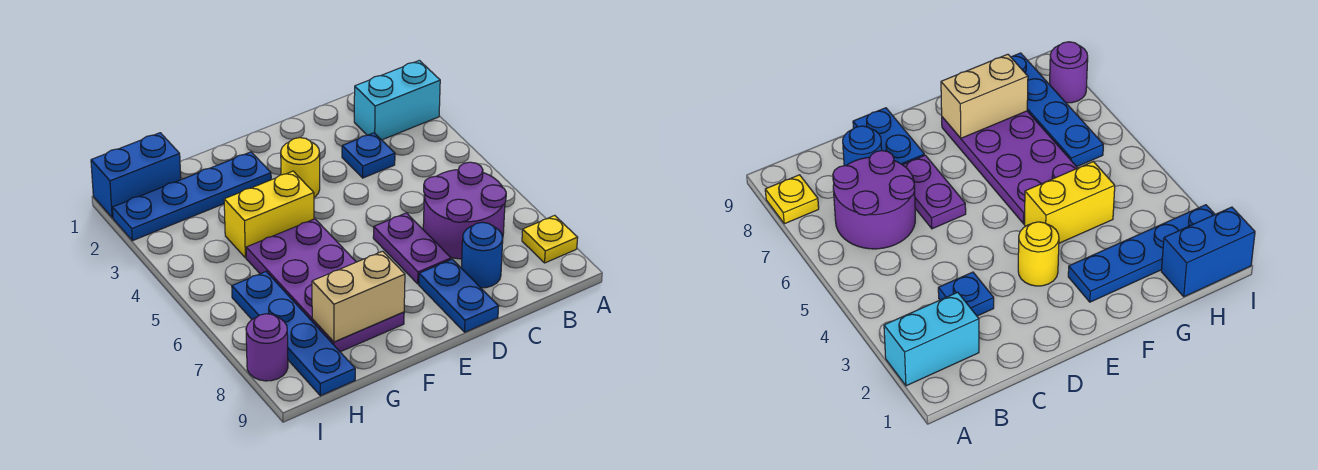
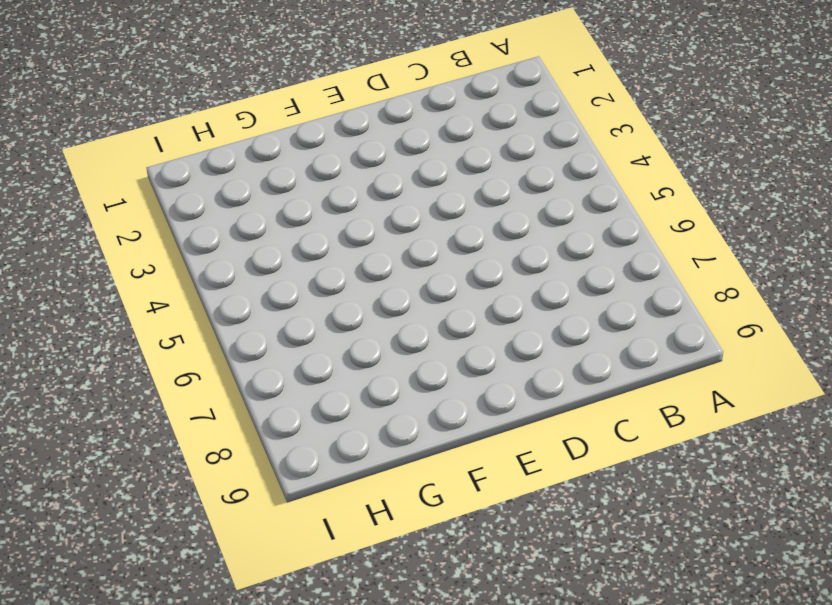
none -> cyan 1x2 brick [354,60,440,140]
none -> yellow 1x1 plate [522,215,578,263]
none -> purple 2x2 round brick [423,162,506,259]

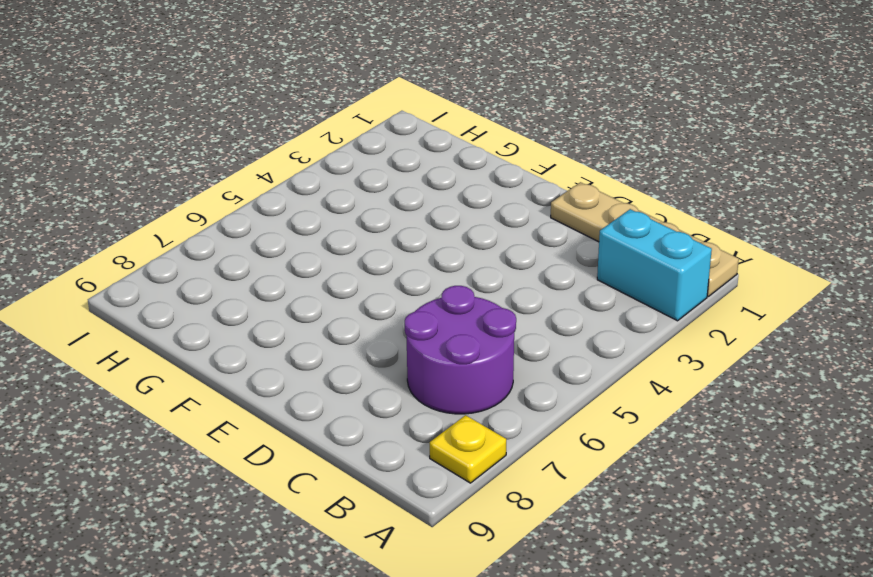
tan 1x4 plate [551,182,739,297] -> none
none -> blue 1x1 plate [342,133,395,178]
none -> blue 1x1 round brick [461,222,503,288]
none -> purple 1x2 plate [373,213,451,284]

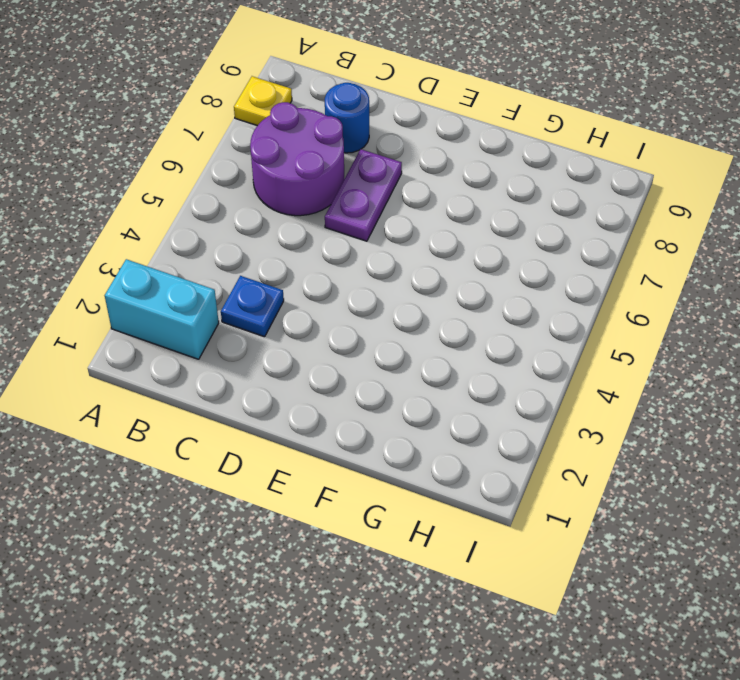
none -> blue 1x2 plate [419,259,499,332]
none -> yellow 1x1 round brick [281,138,320,197]
none -> blue 1x4 plate [112,152,271,241]

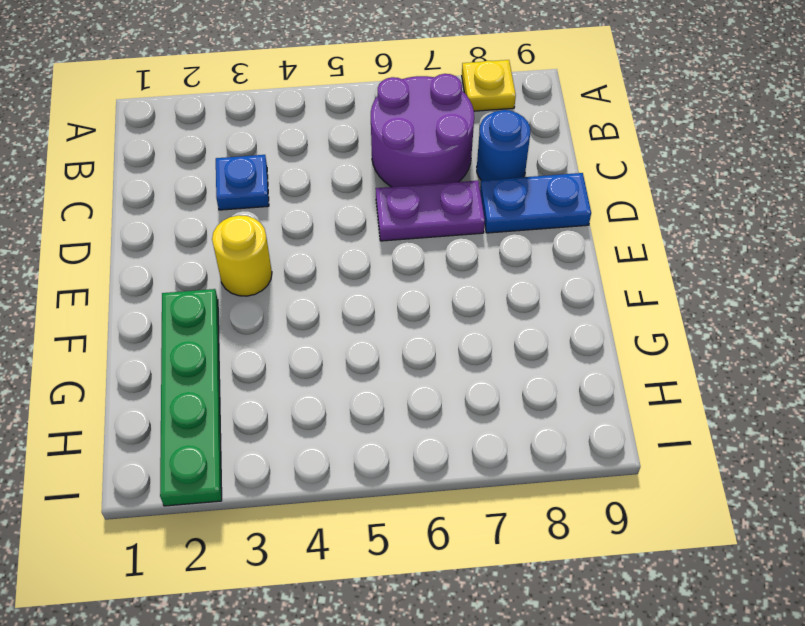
green 1x4 plate [160,289,222,506] -> blue 1x4 plate [112,152,271,241]
none -> cyan 1x2 brick [354,60,440,140]
none -> yellow 1x2 brick [224,171,314,258]
none -> purple 2x4 plate [246,219,404,352]

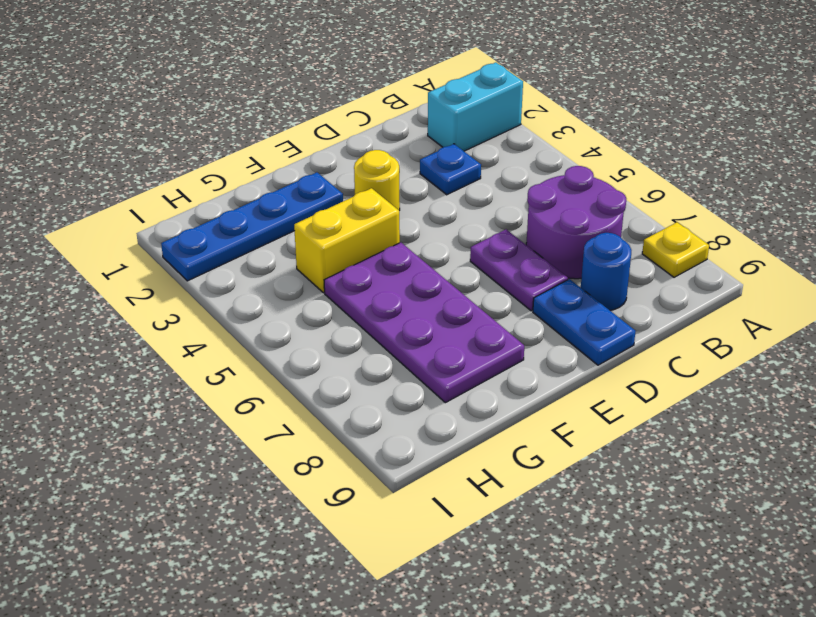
none -> blue 1x2 brick [91,133,181,218]
none -> blue 1x4 plate [232,272,355,396]
none -> purple 1x1 round brick [246,314,288,381]

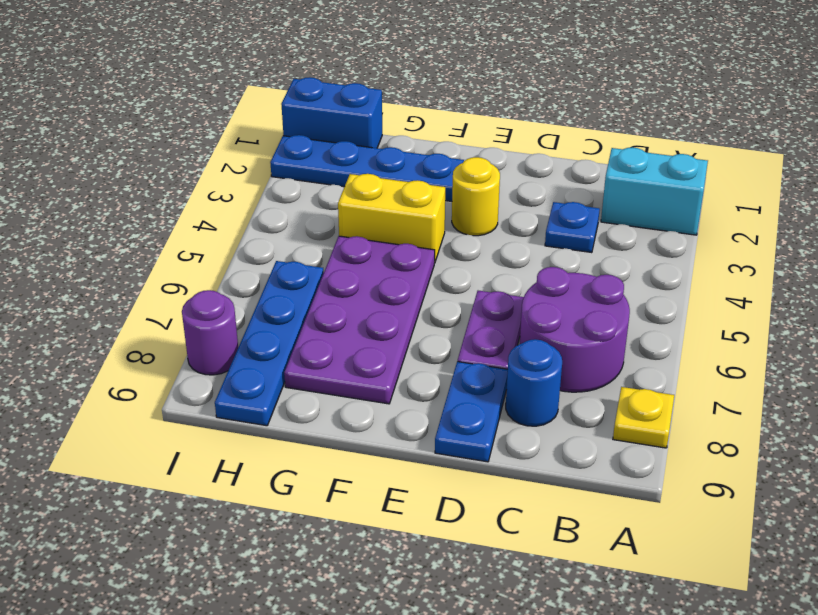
none -> tan 1x2 brick [312,251,405,342]

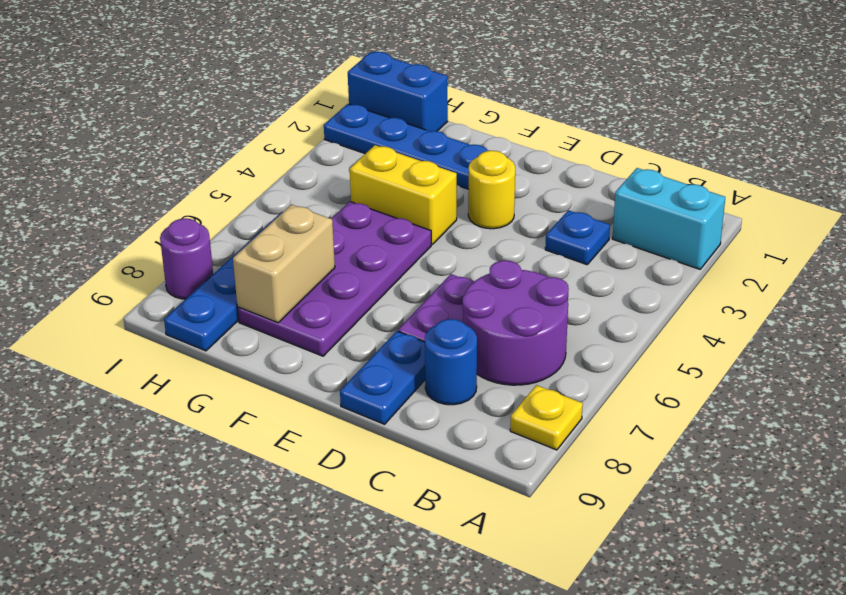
tan 1x2 brick [233,205,335,323] -> tan 1x2 brick turned to [312,251,405,342]

